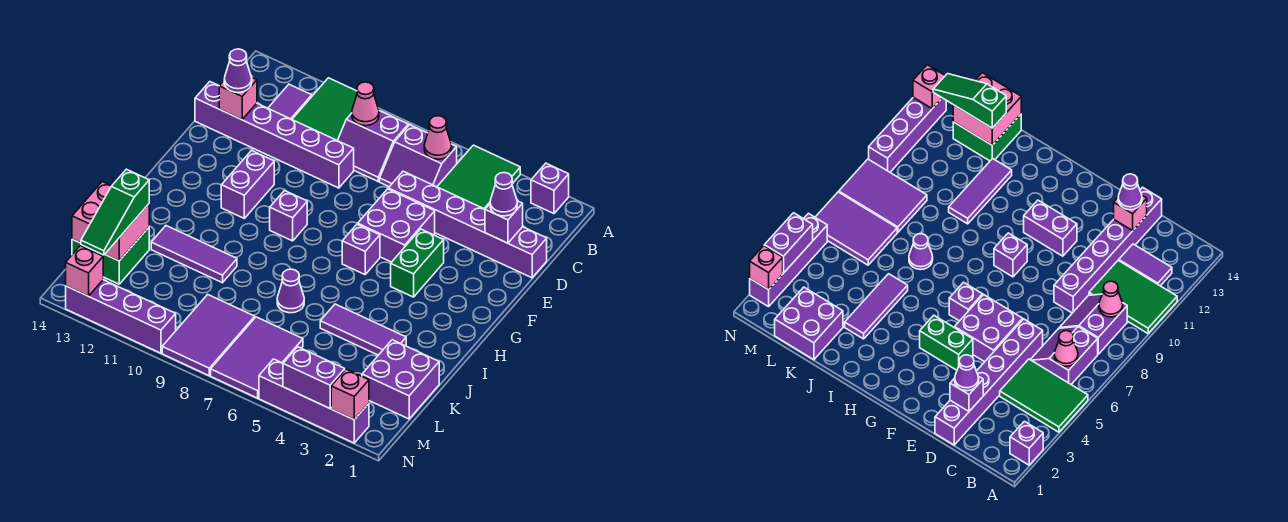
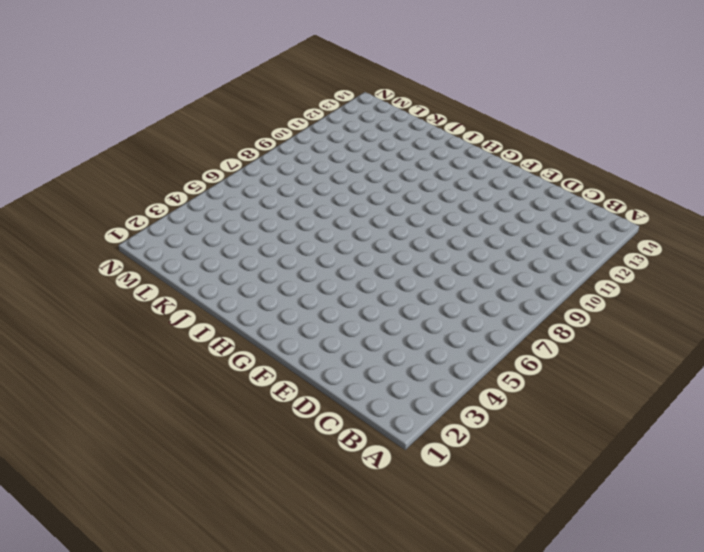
none -> purple 1x1 brick [531,163,569,214]
none -> green 2x3 tile [437,145,520,209]
none -> green 2x3 tile [292,78,357,141]
none -> purple 2x2 slope [380,125,457,187]

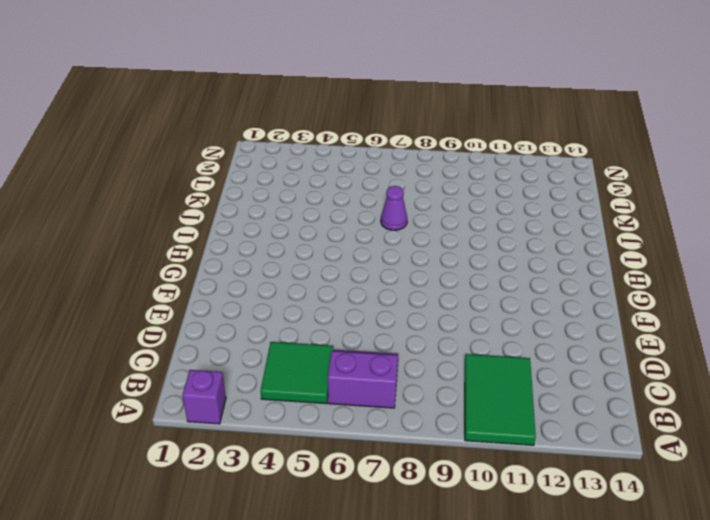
green 2x2 tile [260,342,333,404] -> green 2x3 tile [437,145,520,209]
none -> purple 2x2 slope [338,111,408,181]
none -> purple 1x2 tile [268,84,312,119]
none -> purple 1x6 brick [388,171,547,278]
none -> purple 1x6 brick [195,82,354,188]

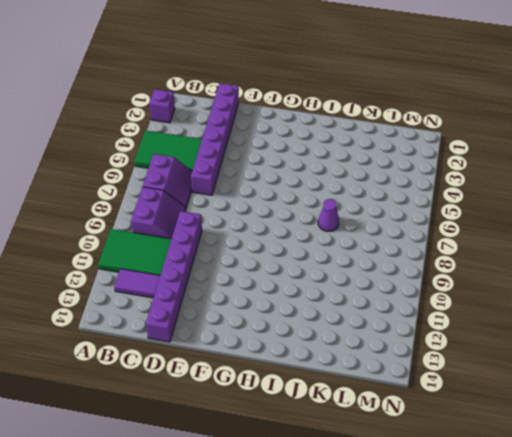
none -> purple 2x2 brick [358,189,435,262]
none -> green 1x2 brick [391,229,444,297]
none -> purple 1x2 brick [221,150,274,218]
none -> purple 1x1 brick [342,224,380,274]

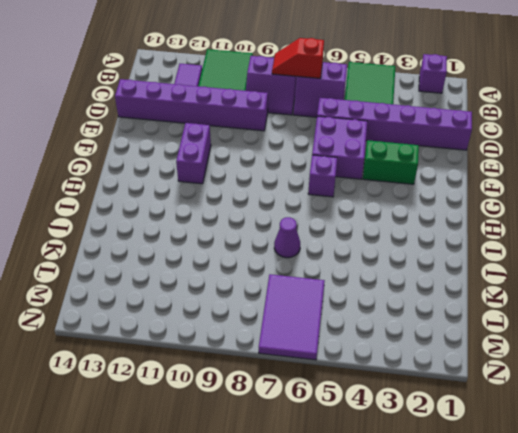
red 1x2 slope [272,38,324,78] -> none
green 1x2 brick [363,140,419,184] -> green 1x2 brick turned to [391,229,444,297]
none -> purple 1x1 brick [270,191,307,241]
none -> purple 1x3 tile [320,304,406,355]
none -> purple 1x3 tile [151,226,237,283]
none -> purple 2x2 brick [362,340,439,419]

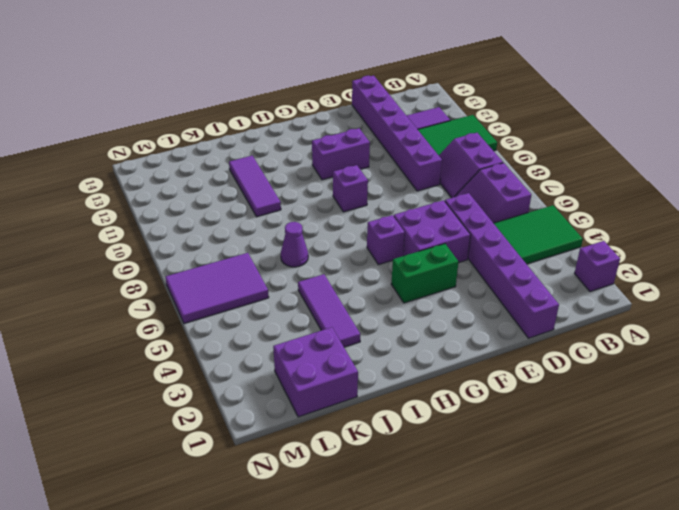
none -> green 2x2 brick [72,228,149,284]
none -> purple 2x3 tile [162,294,255,376]
none -> purple 1x4 brick [259,359,369,443]
none -> purple 1x4 brick [66,280,176,353]

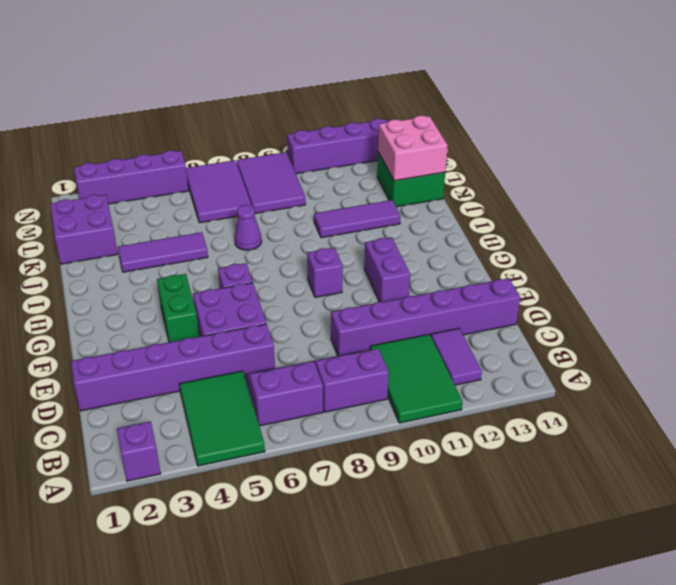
none -> pink 1x1 cone [424,116,452,159]
none -> pink 1x1 cone [352,82,379,126]
none -> purple 1x1 brick [485,201,523,243]
none -> pink 1x1 brick [219,78,257,120]

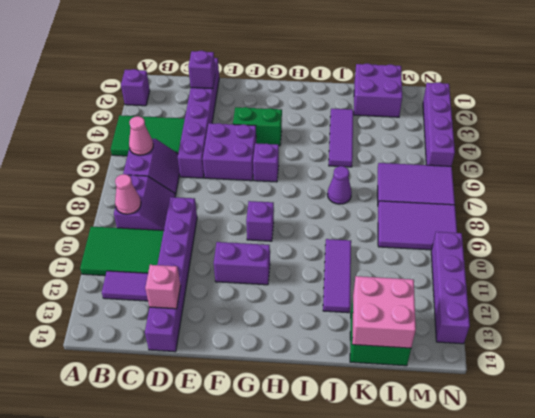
none -> pink 1x1 brick [331,369,369,420]
none -> purple 1x2 brick [283,347,345,408]
none -> pink 1x1 brick [66,246,103,296]
none -> purple 1x1 cone [490,173,517,216]

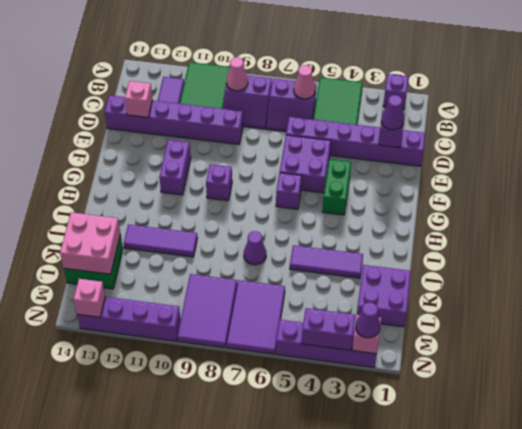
purple 1x1 cone [355,302,380,338] -> purple 1x1 cone moved to [224,49,252,93]
none -> green 1x3 slope [81,169,149,255]

